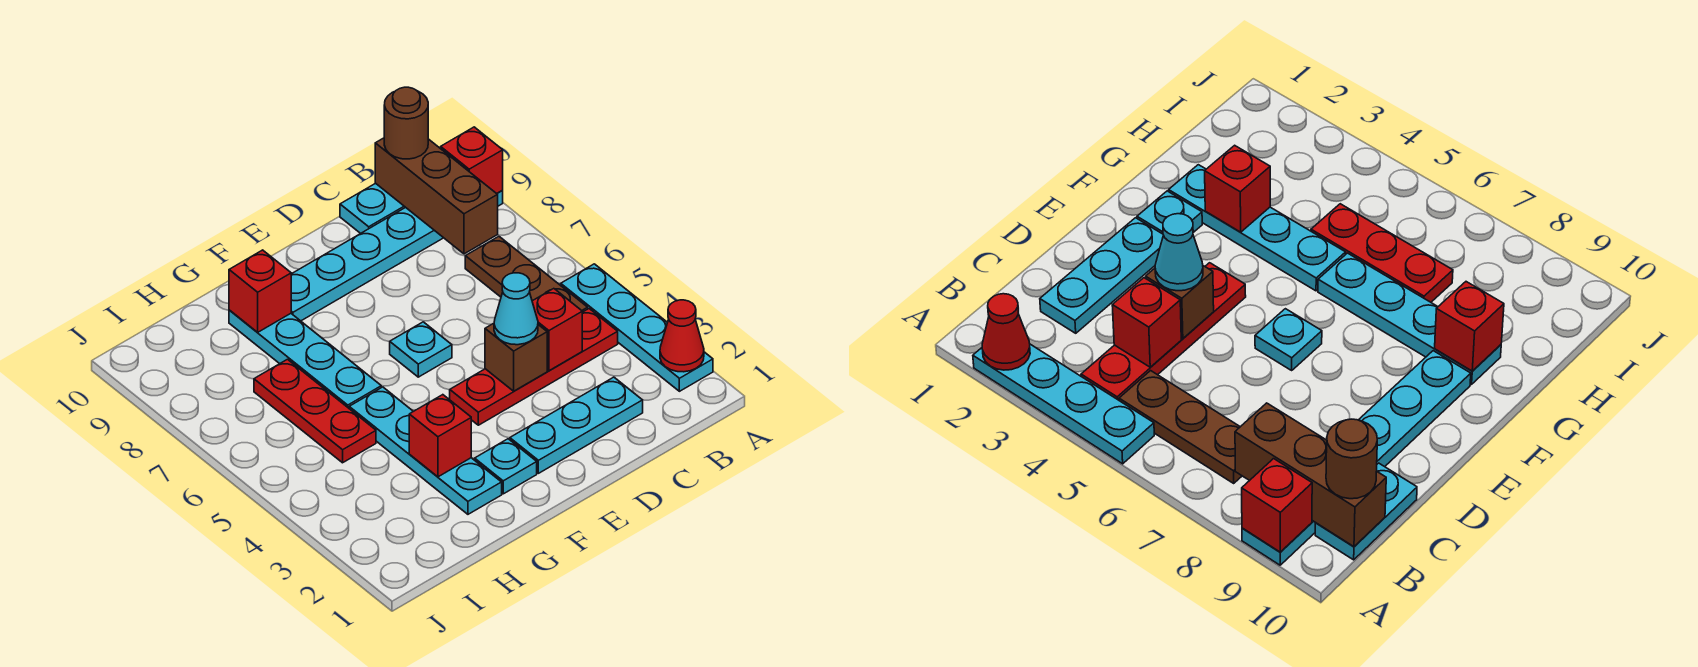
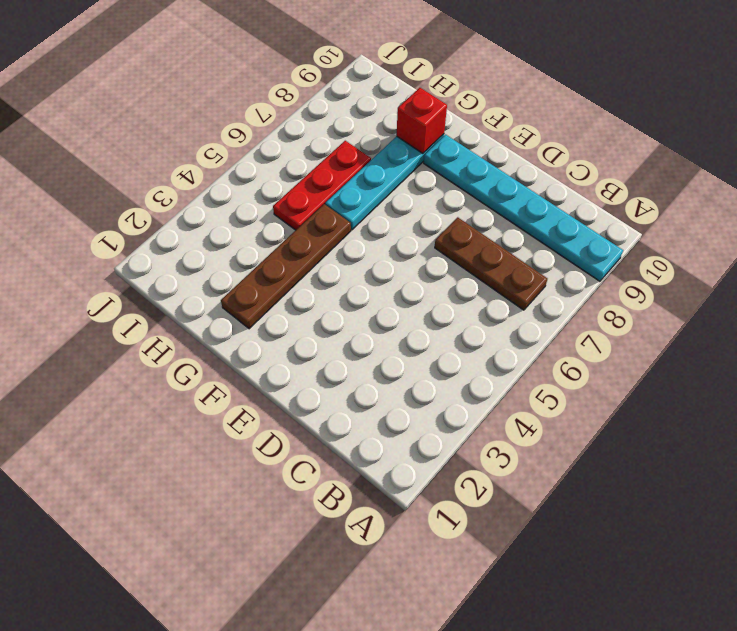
brown 1x3 plate [435,217,547,310] -> brown 1x3 plate turned to [465,236,588,312]
brown 1x4 plate [221,204,351,329] -> cyan 1x4 plate [349,387,502,514]
none -> cyan 1x4 plate [561,264,713,391]
none -> red 1x4 plate [450,309,618,425]
none -> cyan 1x2 plate [340,183,405,233]

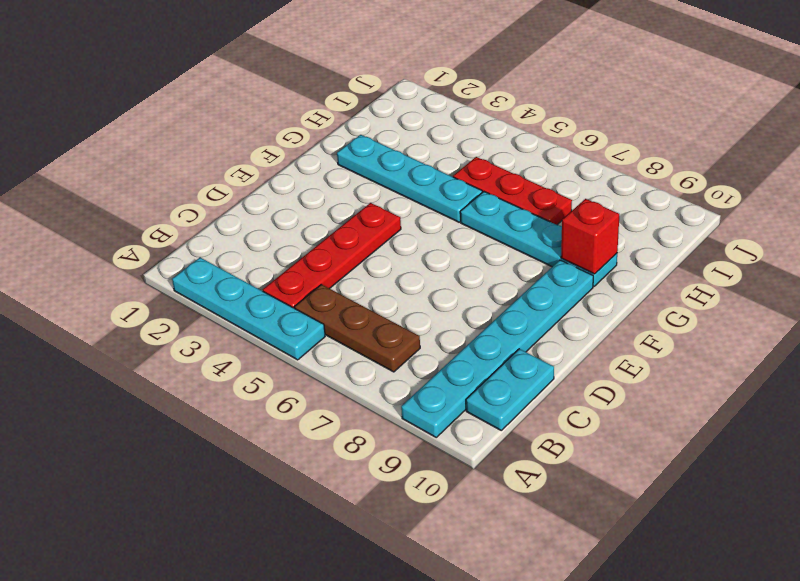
none -> cyan 1x3 plate [510,377,643,473]
none -> cyan 1x1 plate [390,322,452,377]
none -> cyan 1x1 plate [475,439,537,494]

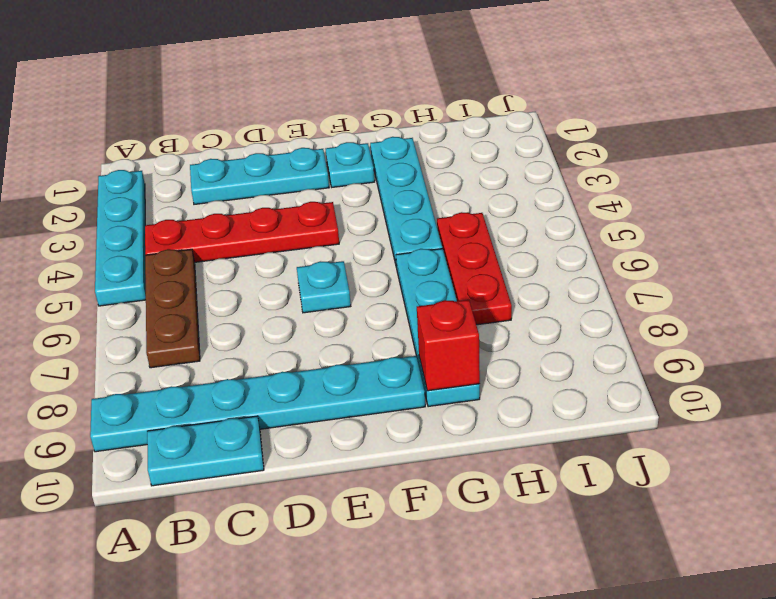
none -> red 1x1 cone [660,300,704,372]
none -> red 1x1 brick [441,127,503,194]
none -> brown 1x3 brick [375,138,498,254]

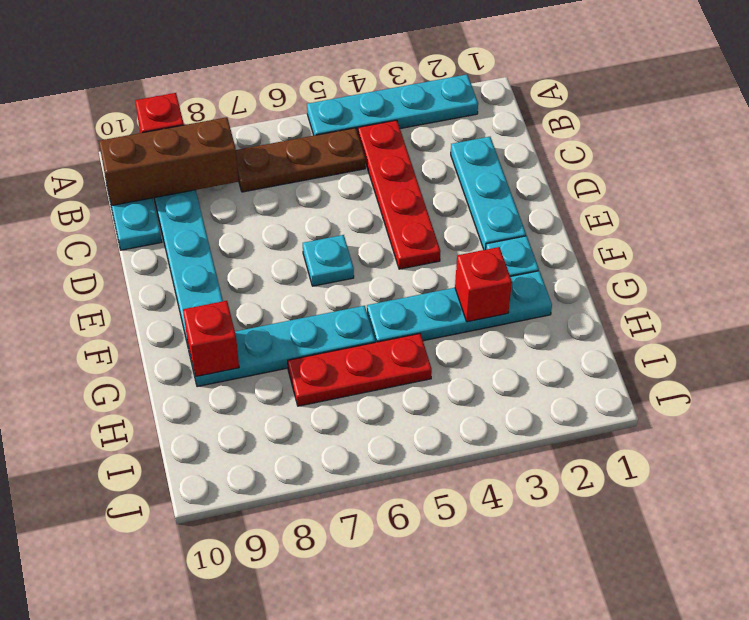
none -> red 1x1 cone [660,300,704,372]
none -> red 1x1 brick [532,289,582,371]
none -> brown 1x1 brick [485,323,547,391]

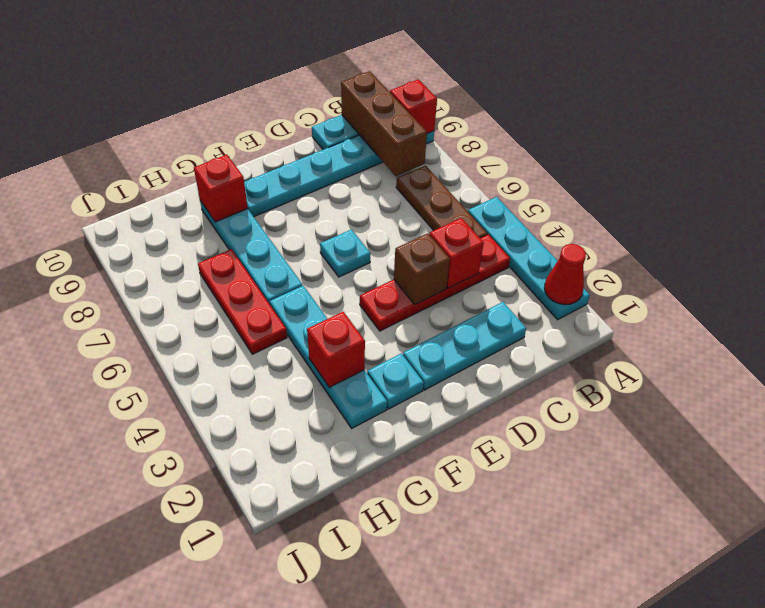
none -> brown 1x1 round brick [384,87,428,159]
none -> cyan 1x1 cone [494,273,538,345]

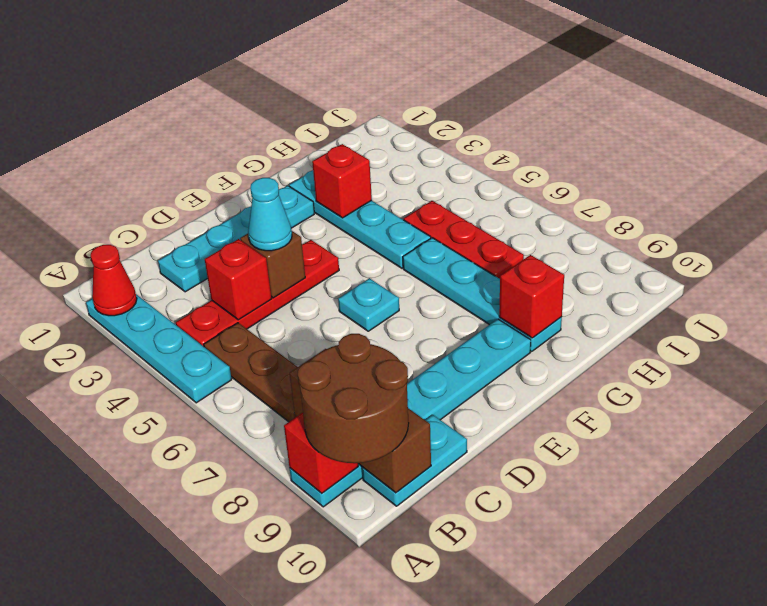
brown 2x2 round brick [298,334,409,463] -> brown 1x1 round brick [384,87,428,159]

